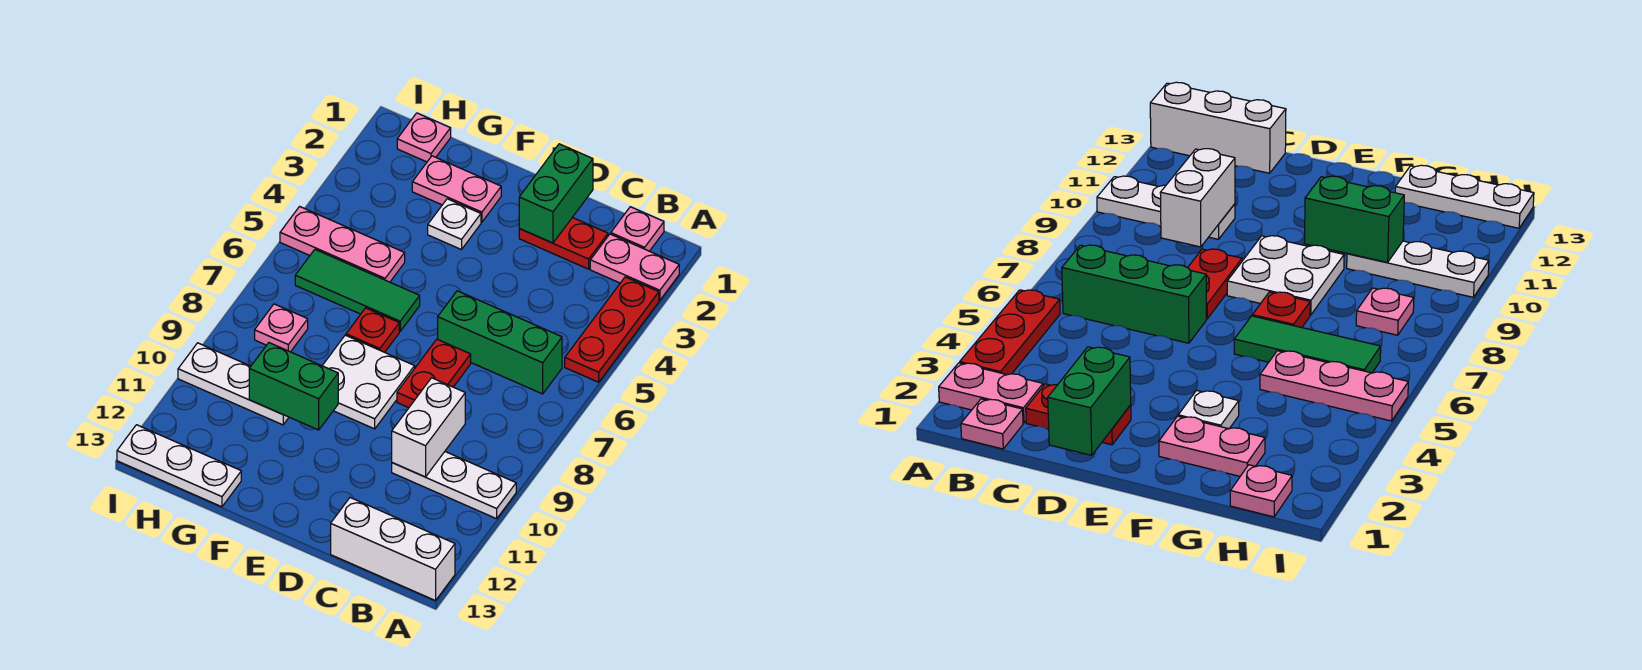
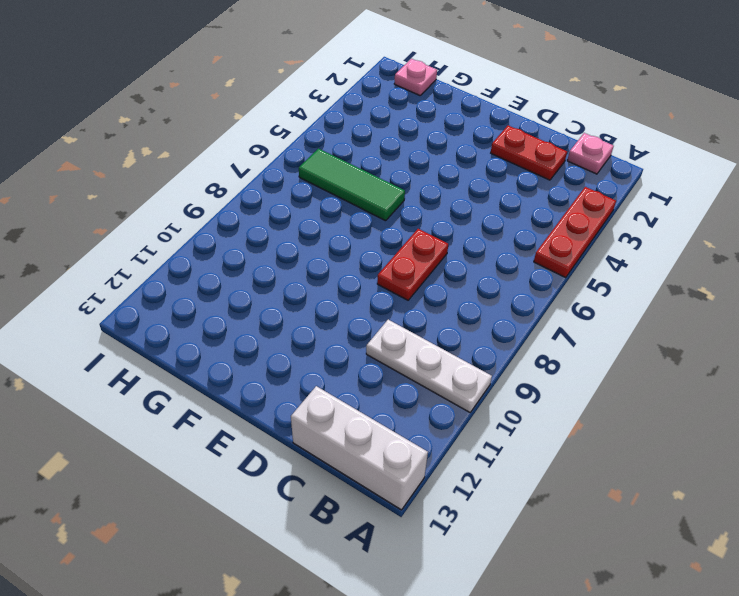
none -> pink 1x2 plate [590,234,679,300]
none -> green 1x3 brick [438,291,562,394]
none -> white 2x2 plate [322,335,415,429]

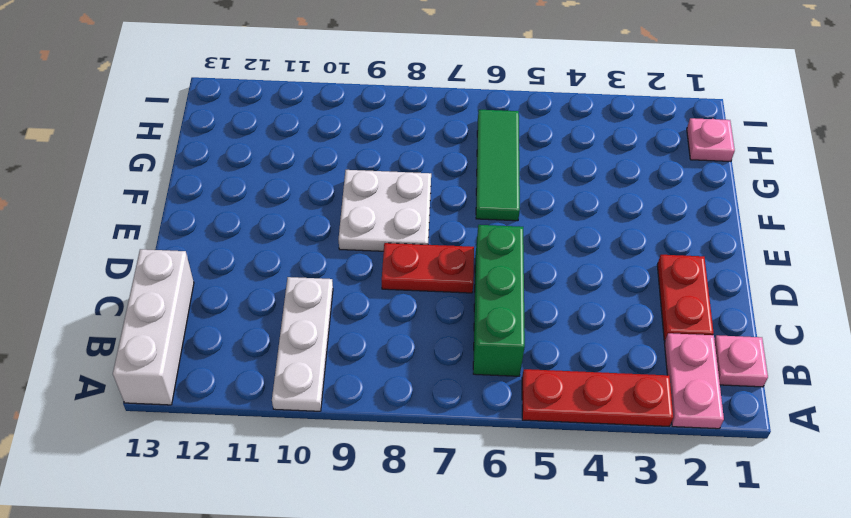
none -> pink 1x2 plate [412,156,501,222]
none -> white 1x1 plate [428,199,481,250]
none -> red 1x1 plate [346,308,399,352]

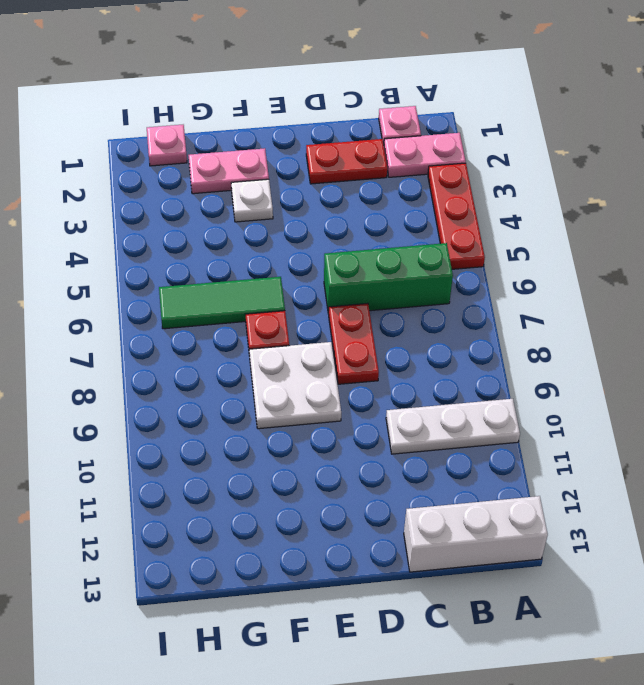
none -> pink 1x3 plate [280,206,405,282]
none -> white 1x3 plate [178,343,289,425]
none -> white 1x3 plate [117,425,241,507]

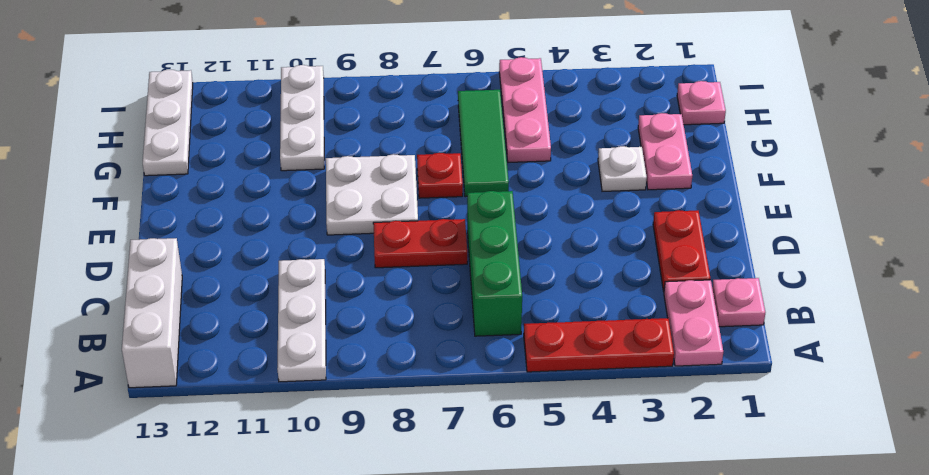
none -> pink 1x1 plate [255,304,308,352]
none -> white 1x2 brick [392,378,465,477]
none -> green 1x2 brick [519,144,593,243]

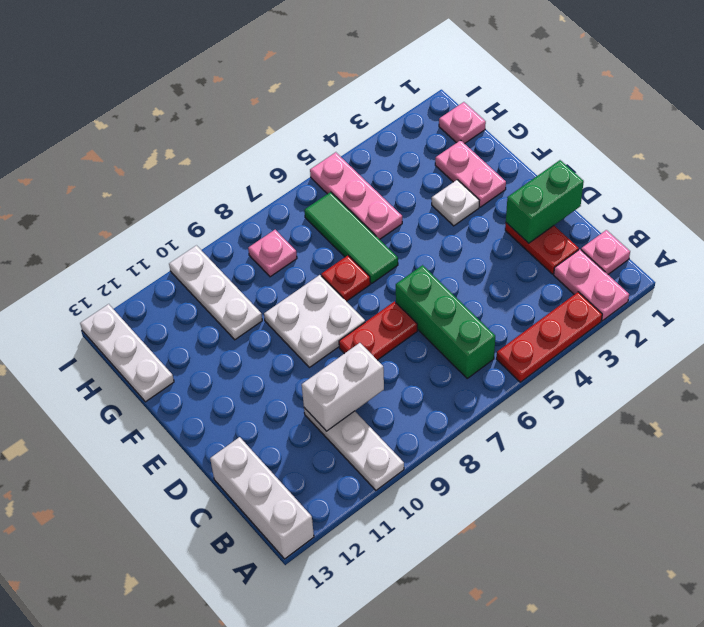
none -> green 1x2 brick [249,343,338,430]

